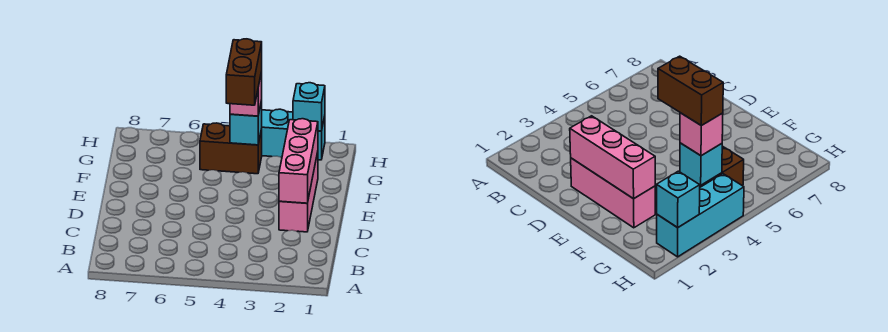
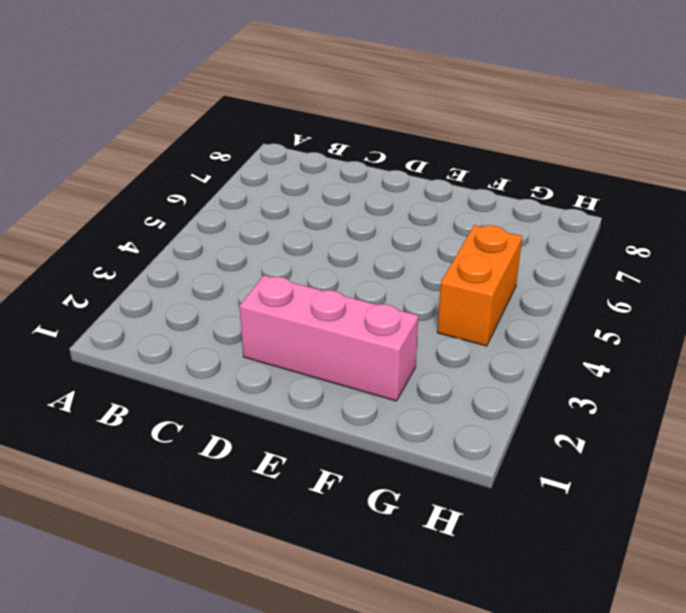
orange 1x2 brick [437,225,522,346] -> brown 1x2 brick [200,123,262,174]
none -> cyan 1x3 brick [262,109,325,160]
none -> pink 1x3 brick [279,119,318,203]

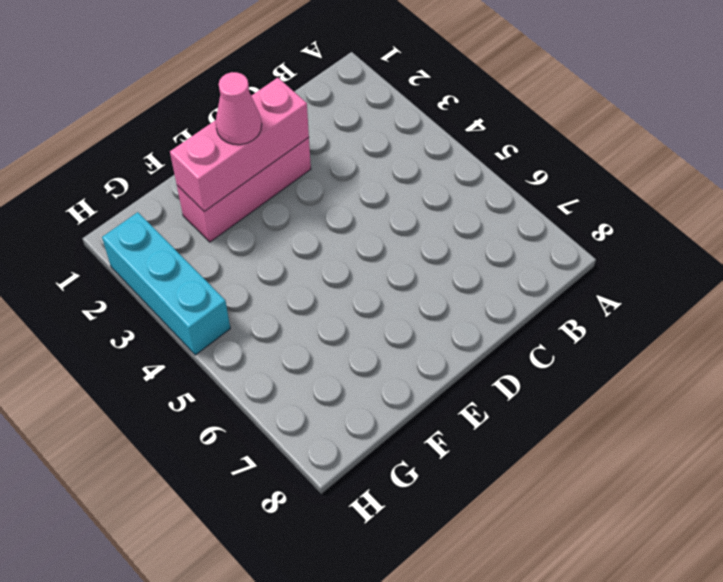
pink 1x1 cone [216,72,262,145] -> none
none -> brown 1x2 brick [200,123,262,174]
none -> cyan 1x1 brick [230,100,262,145]

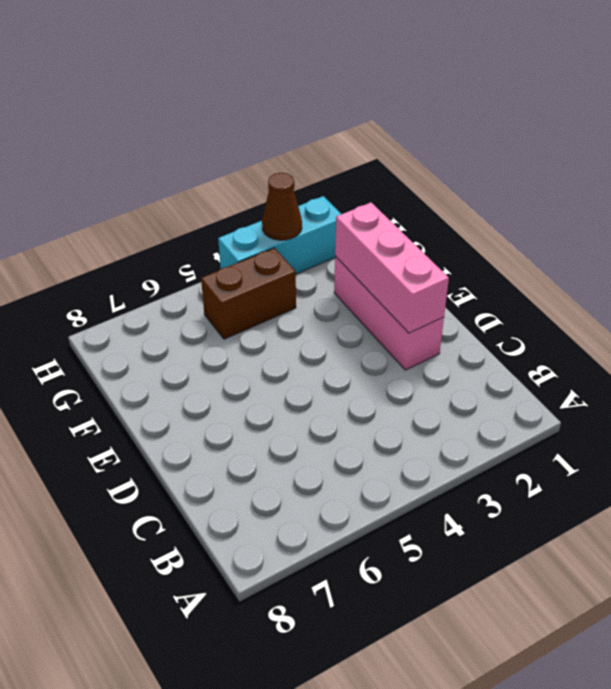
brown 1x1 cone [262,173,302,240] -> none
none -> cyan 1x1 brick [230,100,262,145]
none -> cyan 1x1 brick [293,83,325,131]

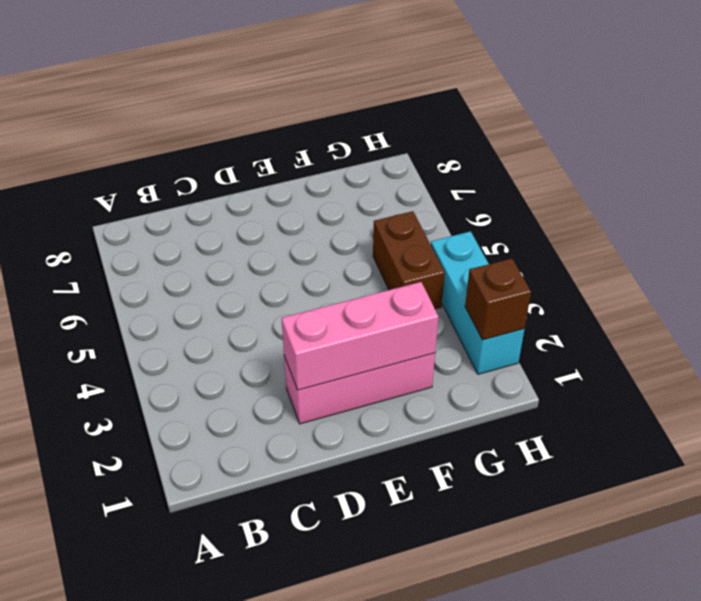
brown 1x1 brick [465,258,531,340] -> cyan 1x1 brick [293,83,325,131]
none -> cyan 1x1 brick [230,100,262,145]
none -> pink 1x1 brick [230,72,262,116]

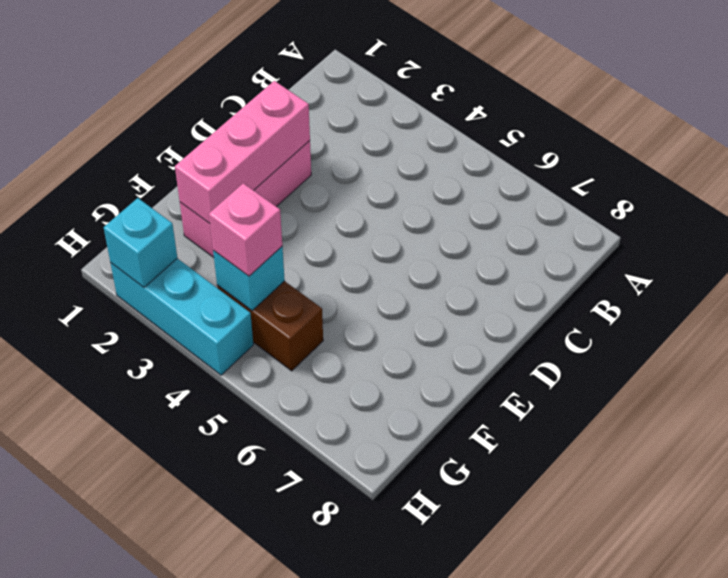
none -> brown 1x2 brick [226,39,262,105]

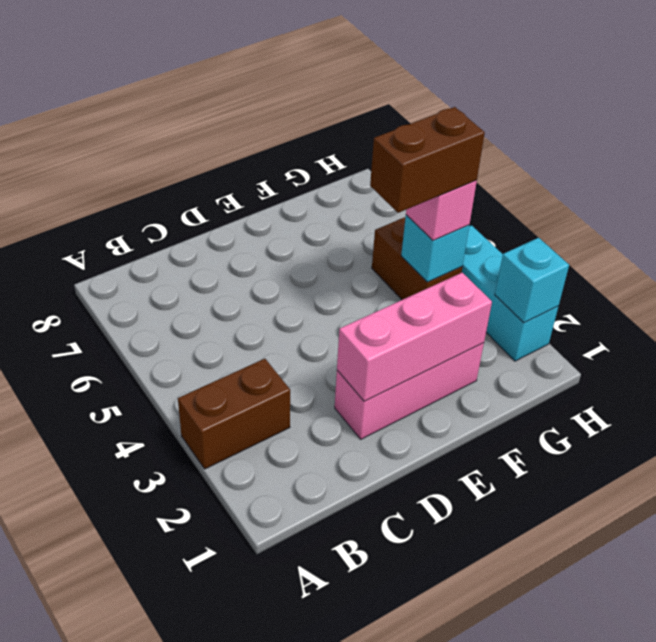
brown 1x2 brick [178,359,290,469] -> none

